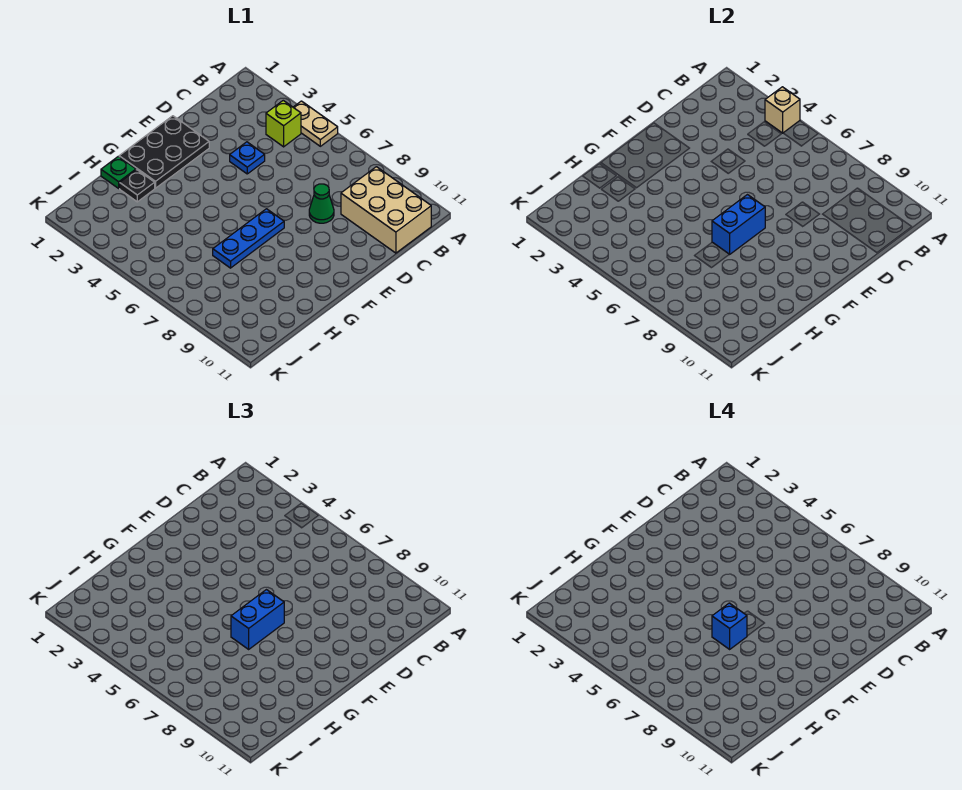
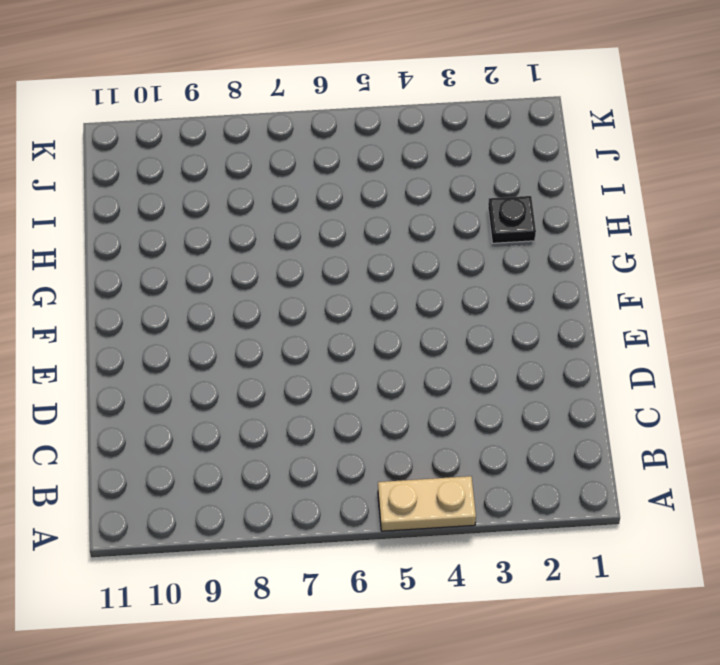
none -> lime 1x1 brick [266,100,301,147]
none -> tan 2x3 brick [341,167,431,253]
none -> blue 1x1 plate [230,142,265,174]

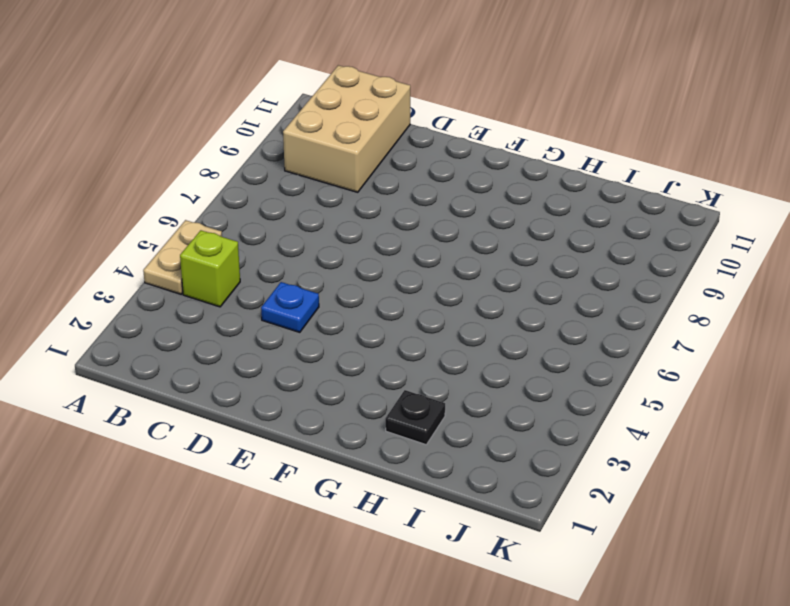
none -> green 1x1 cone [309,184,334,223]
none -> black 2x3 plate [119,116,209,188]
none -> blue 1x3 plate [213,209,284,268]

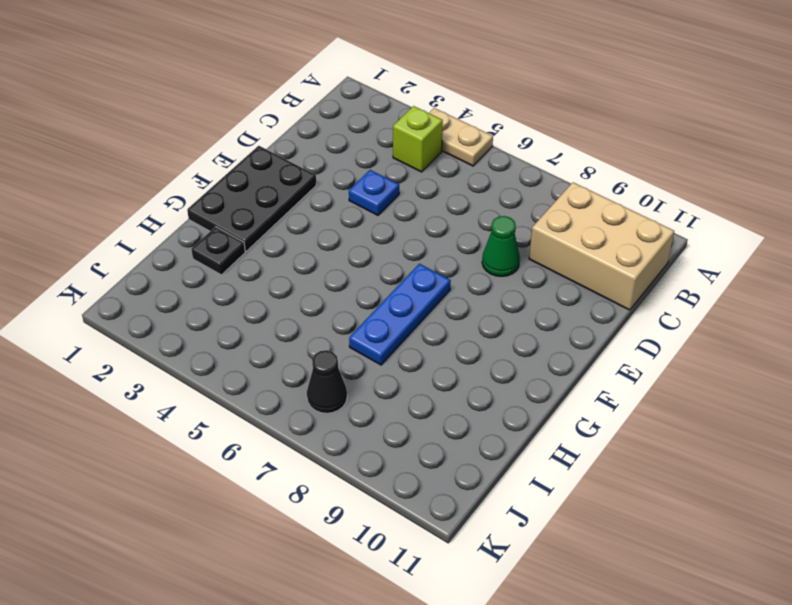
black 1x1 cone [307,350,347,413] -> none
none -> green 1x1 plate [101,156,136,188]
none -> tan 1x1 brick [765,87,800,133]
none -> blue 1x2 brick [712,195,765,254]

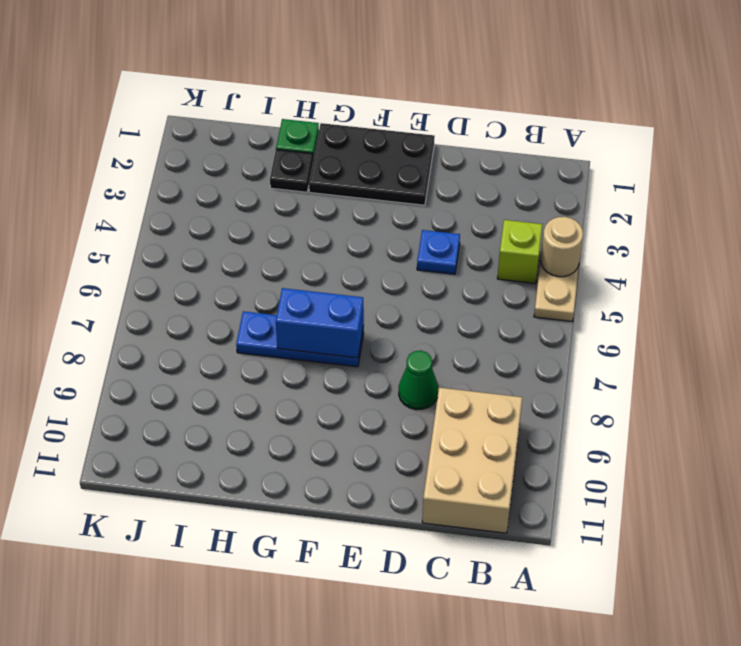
tan 1x1 round brick [541,217,583,277] -> tan 1x1 brick [765,87,800,133]
none -> blue 1x2 brick [231,590,284,649]
none -> blue 1x1 brick [712,603,747,649]

